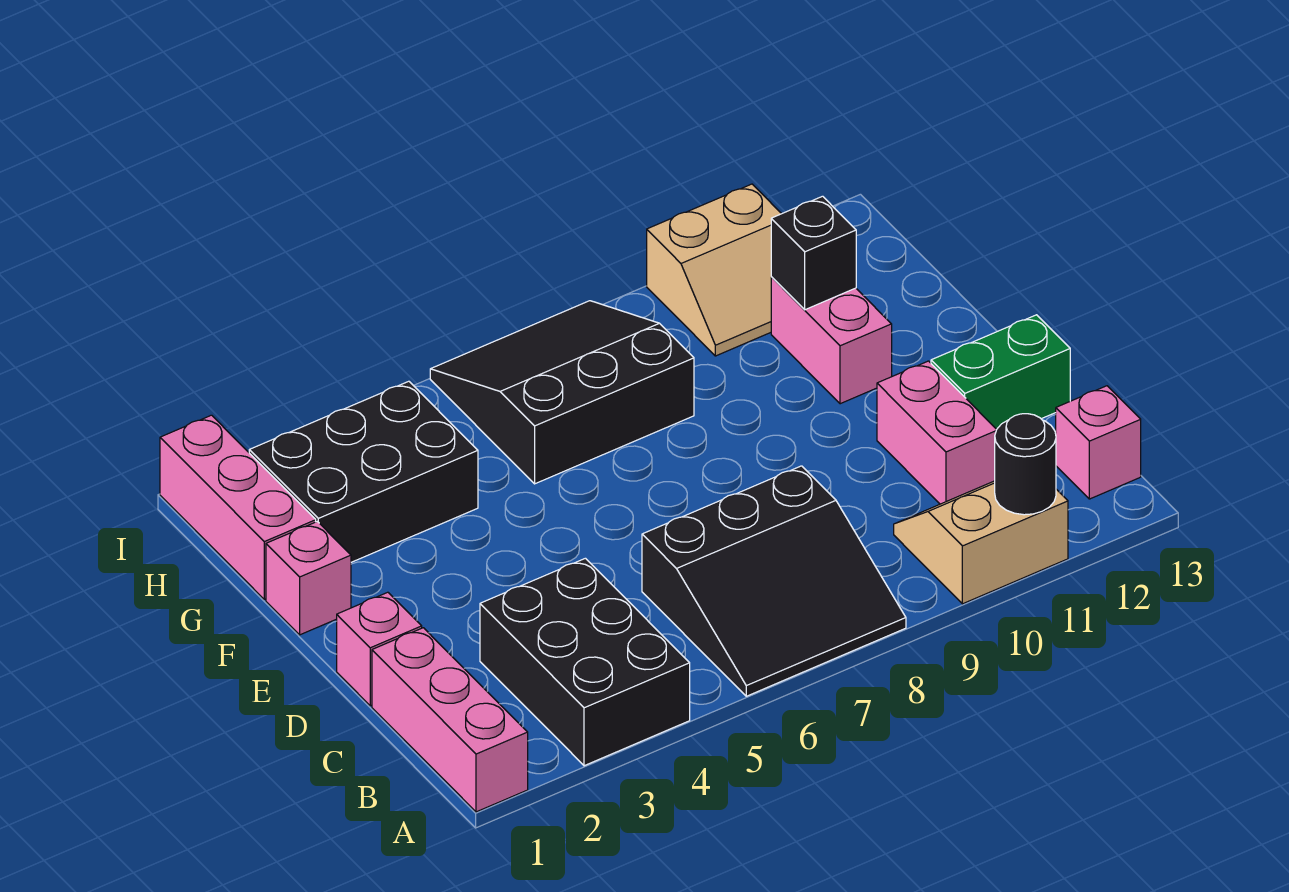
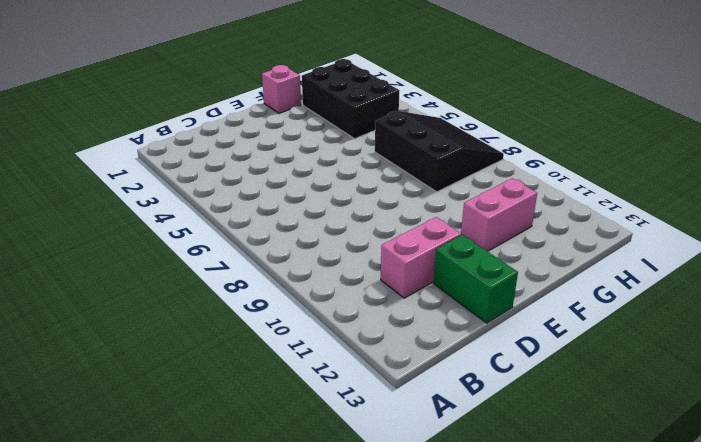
none -> pink 1x3 brick [372,628,528,812]
none -> black 2x3 brick [480,558,690,766]
none -> black 3x3 slope [642,466,906,696]

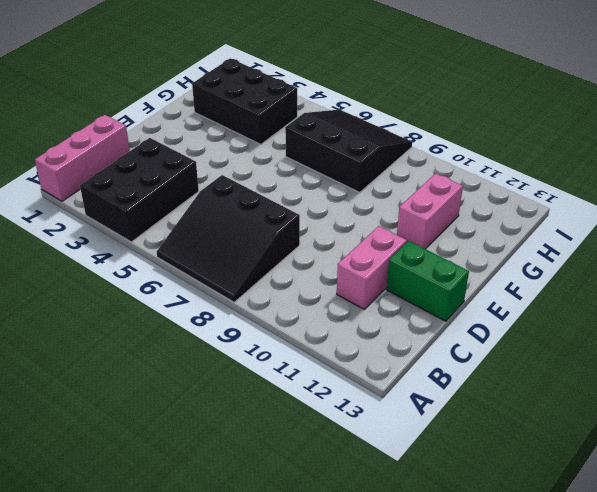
none -> tan 2x2 slope [894,481,1068,604]
none -> pink 1x1 brick [1056,386,1141,499]
none -> pink 1x1 brick [337,592,422,706]

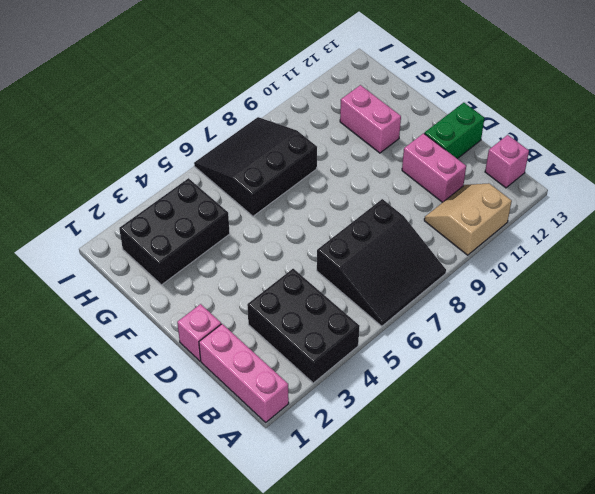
none -> pink 1x1 brick [266,522,351,635]
none -> pink 1x3 brick [160,415,316,599]
none -> tan 2x2 slope [647,184,781,356]

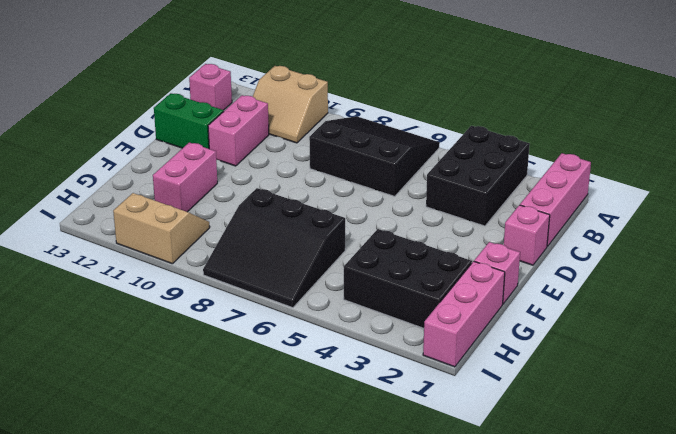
none -> black 1x1 round brick [995,414,1056,515]
none -> black 1x1 brick [771,196,856,310]

